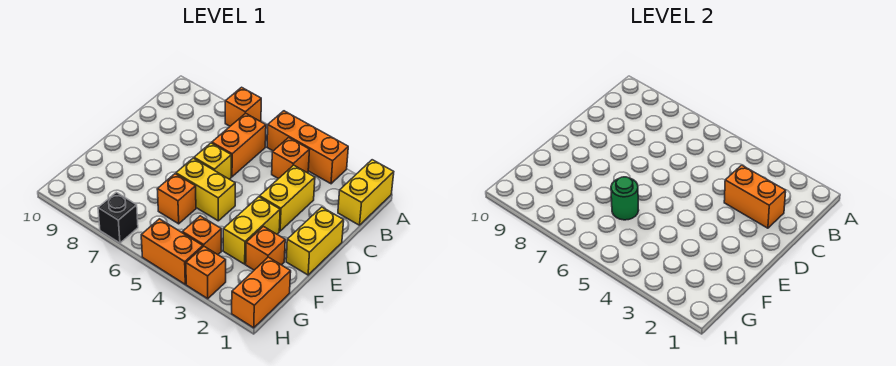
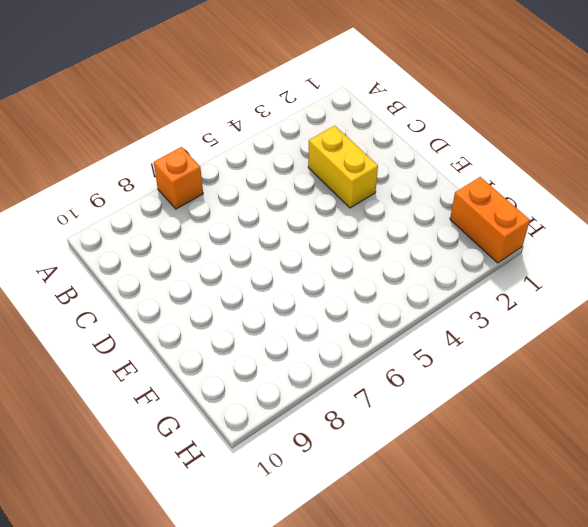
none -> yellow 1x2 brick [338,160,394,225]
none -> orange 1x3 brick [267,111,348,184]
none -> orange 1x1 brick [272,138,310,179]

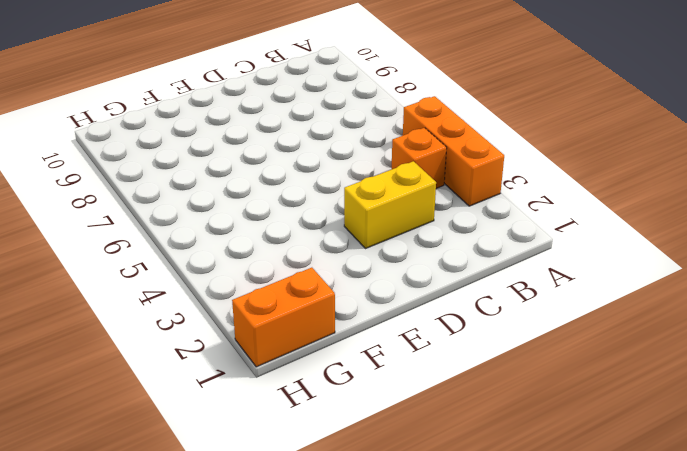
none -> yellow 1x2 brick [338,160,394,225]
none -> orange 1x1 brick [225,87,261,126]
none -> orange 1x2 brick [212,113,266,177]

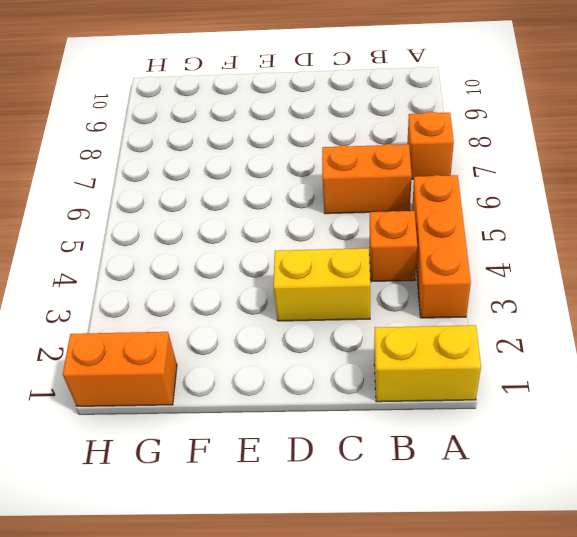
none -> yellow 1x2 brick [286,207,344,275]
none -> yellow 1x1 brick [194,143,231,179]
none -> yellow 1x2 brick [223,197,280,264]

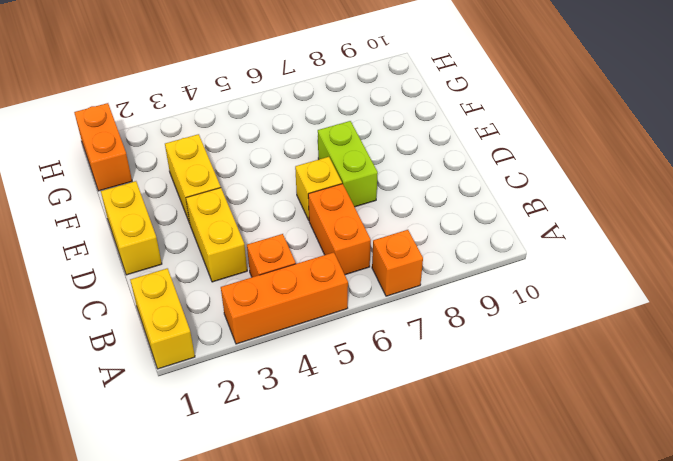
lime 1x2 brick [318,121,378,207] -> none
none -> yellow 1x2 brick [176,158,235,221]
none -> orange 1x1 brick [246,227,285,270]
none -> orange 1x1 brick [157,174,196,224]

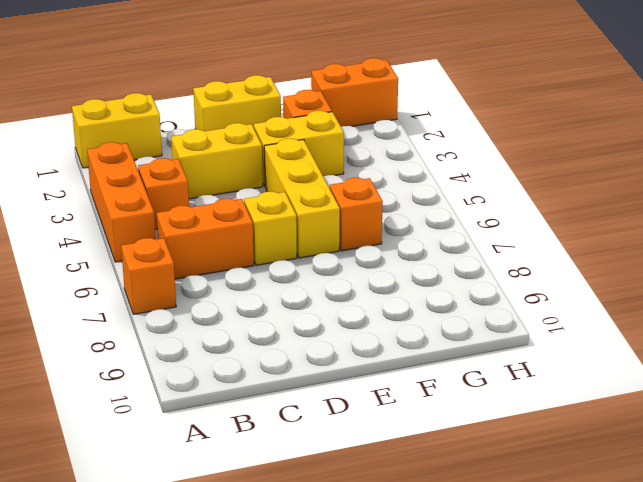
yellow 1x3 brick [264,139,340,258] -> yellow 1x2 brick [176,158,235,221]
none -> orange 1x1 brick [182,216,222,255]
none -> orange 1x1 brick [186,247,226,299]
none -> orange 1x2 brick [141,219,203,284]

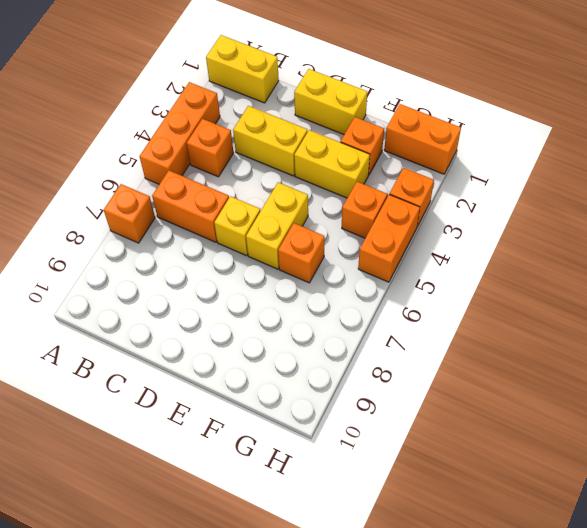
none -> black 1x1 brick [98,192,138,243]
none -> orange 1x2 brick [724,165,786,228]
none -> green 1x1 round brick [611,177,639,220]

